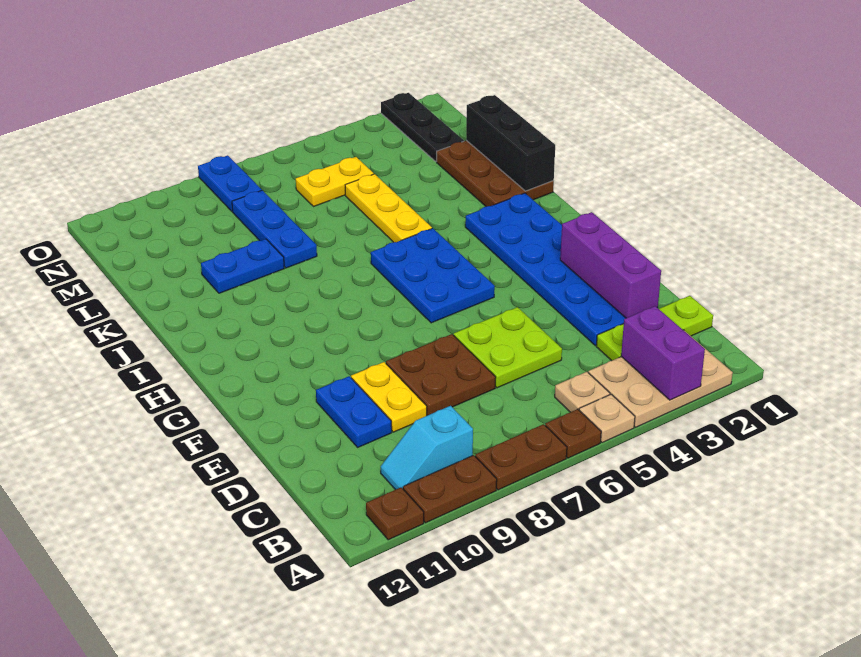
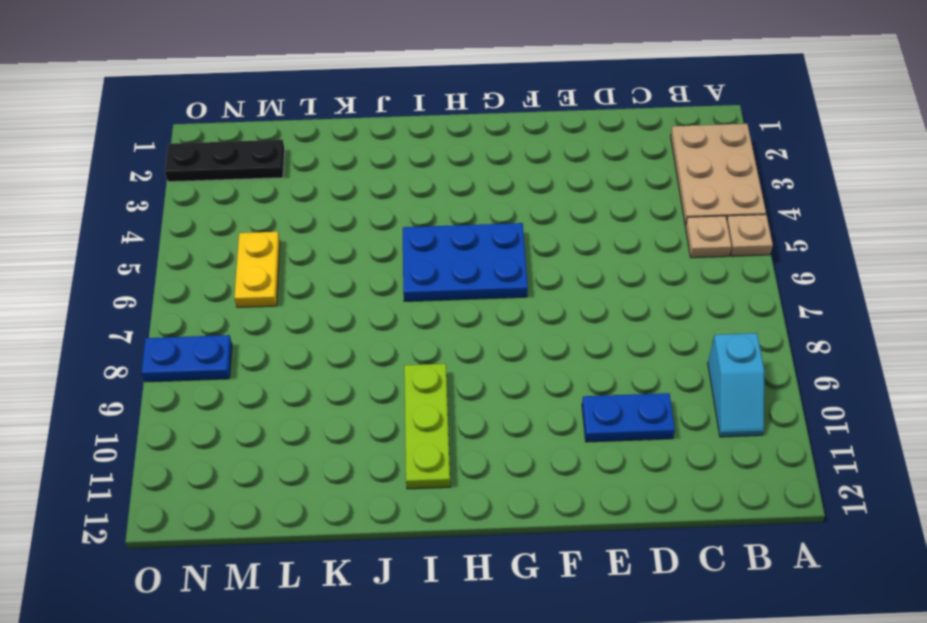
lime 1x3 plate [404,364,450,489] -> lime 1x3 plate moved to [596,296,713,361]
none -> brown 1x1 plate [545,409,601,458]
none -> brown 1x2 plate [475,424,567,490]
none -> brown 1x2 plate [403,455,497,523]

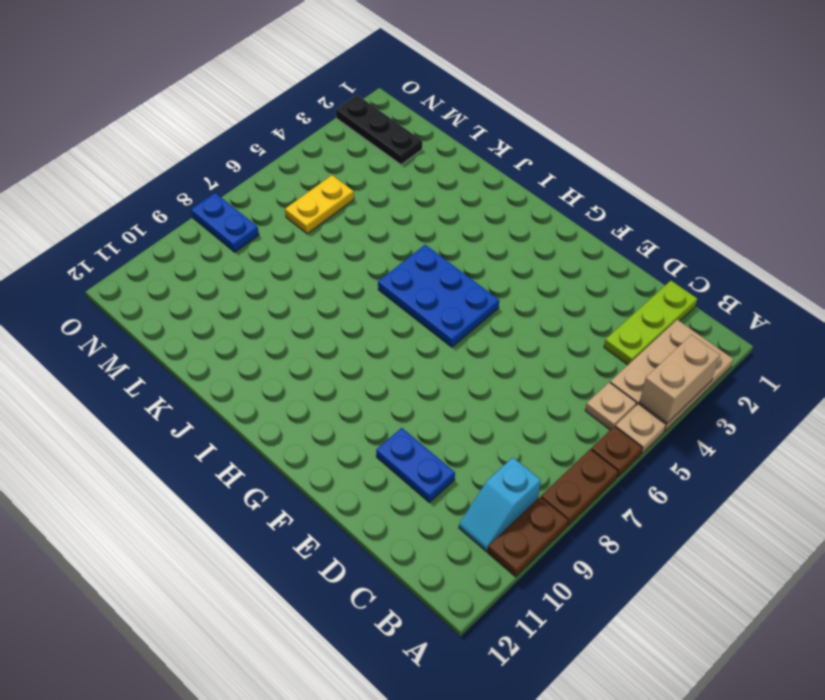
tan 1x2 brick [639,335,720,423] -> purple 1x2 brick [621,306,705,400]
none -> brown 1x1 plate [366,487,424,540]
none -> blue 2x6 plate [465,193,626,346]
none -> lime 2x2 plate [454,307,562,388]

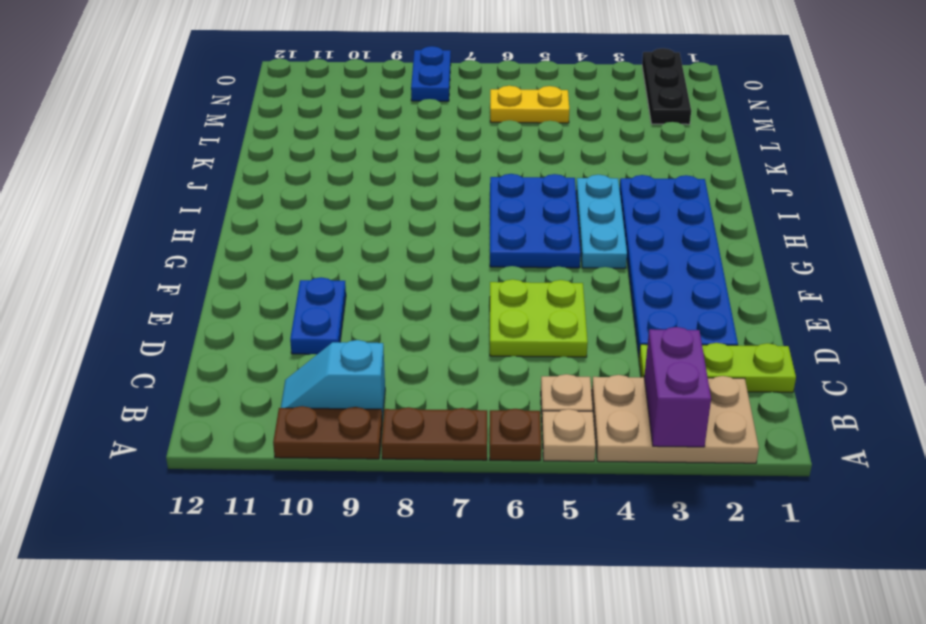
cyan 1x3 plate [576,175,627,268] -> none
none -> brown 1x1 plate [366,487,424,540]
none -> brown 2x2 plate [386,334,496,416]
none -> yellow 1x2 plate [351,362,427,432]

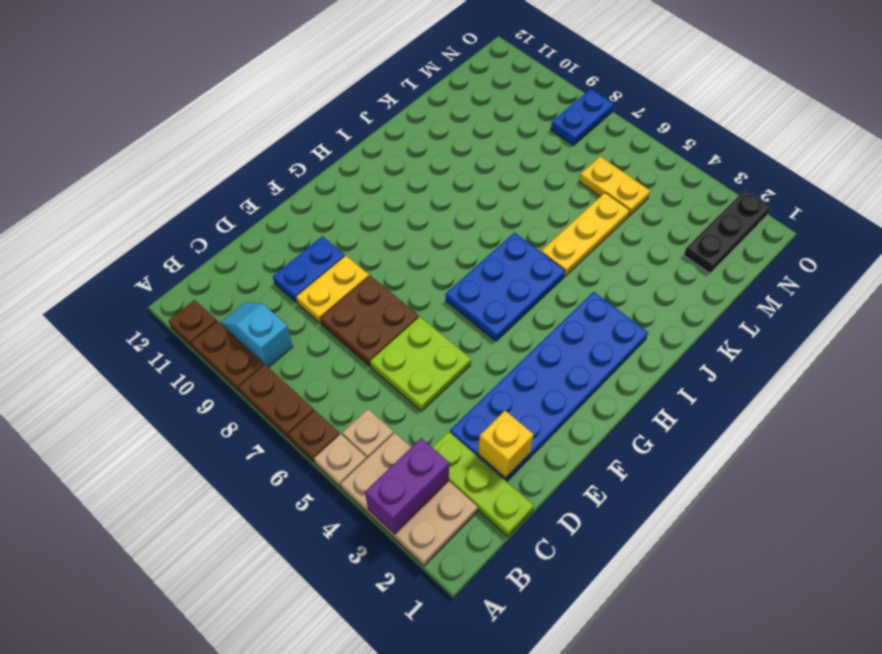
yellow 1x1 brick [478,411,534,478] -> purple 1x3 brick [560,212,661,318]
none -> brown 2x3 plate [437,140,554,207]
none -> blue 1x3 plate [232,190,317,268]
none -> blue 1x2 plate [201,239,284,293]

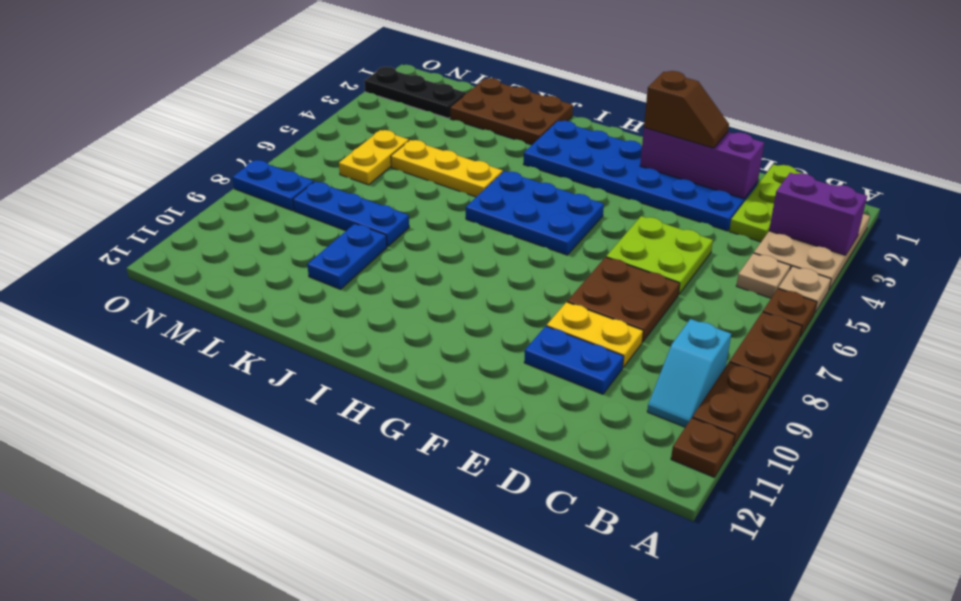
brown 1x2 slope [644,71,729,148] -> none
none -> black 1x3 brick [466,95,555,191]

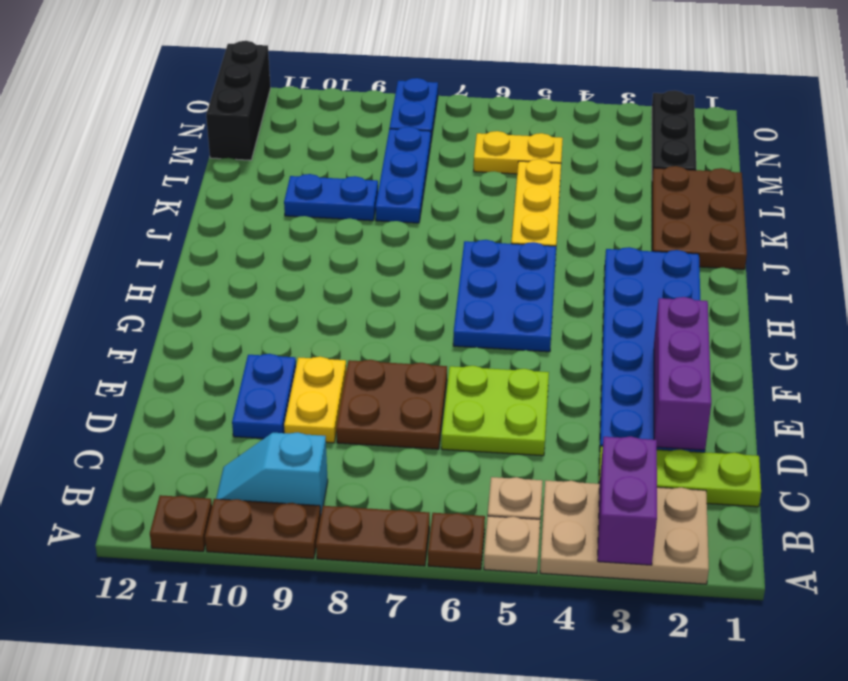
black 1x3 brick [206,41,271,160] -> black 1x3 brick moved to [466,95,555,191]

